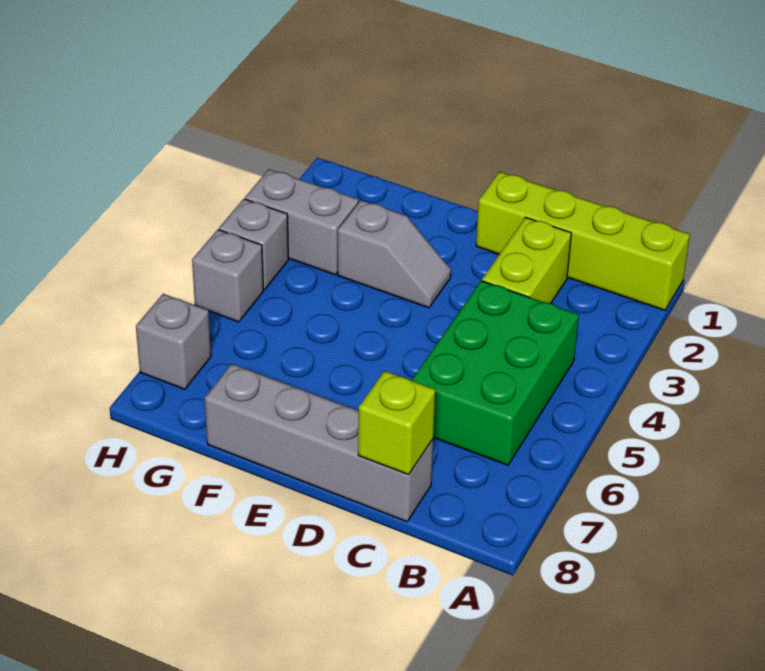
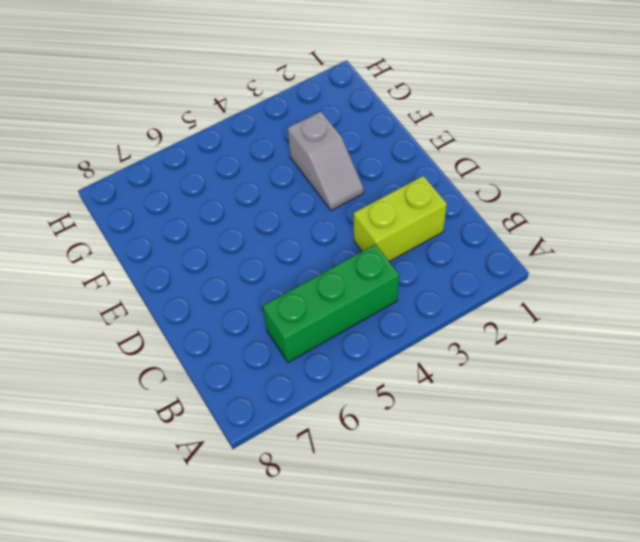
green 1x3 brick [263,245,399,362] -> green 2x3 brick [411,281,579,465]
none -> lime 1x4 brick [476,172,690,310]
none -> grey 1x4 brick [205,364,433,522]

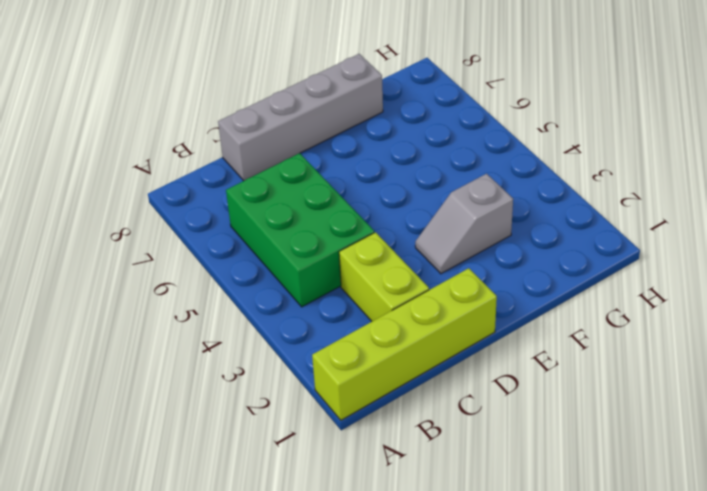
none -> grey 1x2 brick [245,169,358,275]
none -> grey 1x1 brick [219,199,288,290]

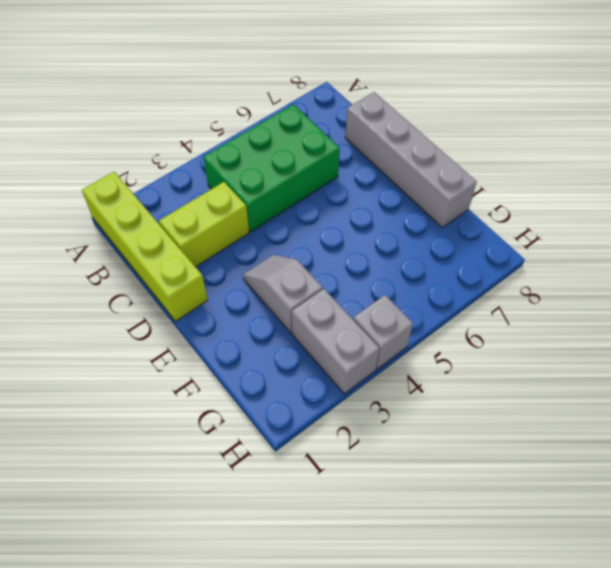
none -> grey 1x1 brick [192,230,263,322]
none -> grey 1x1 brick [136,294,211,389]

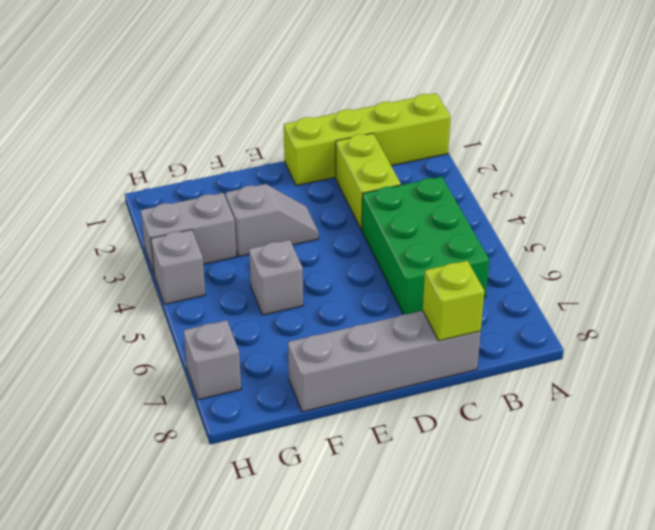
grey 1x1 brick [249,240,303,315] -> grey 1x1 brick moved to [192,230,263,322]

